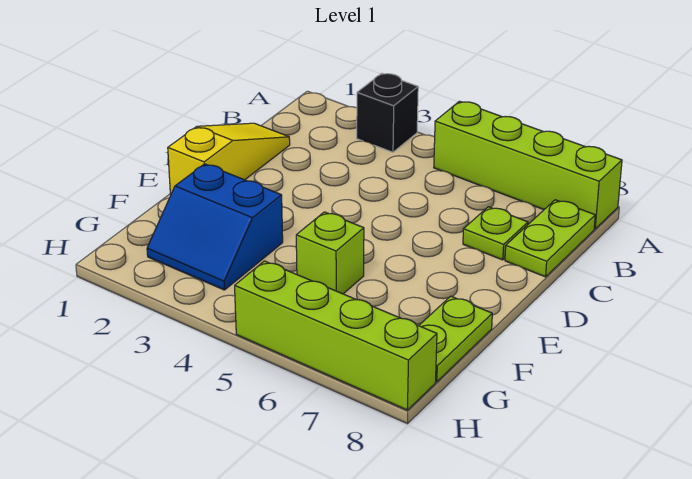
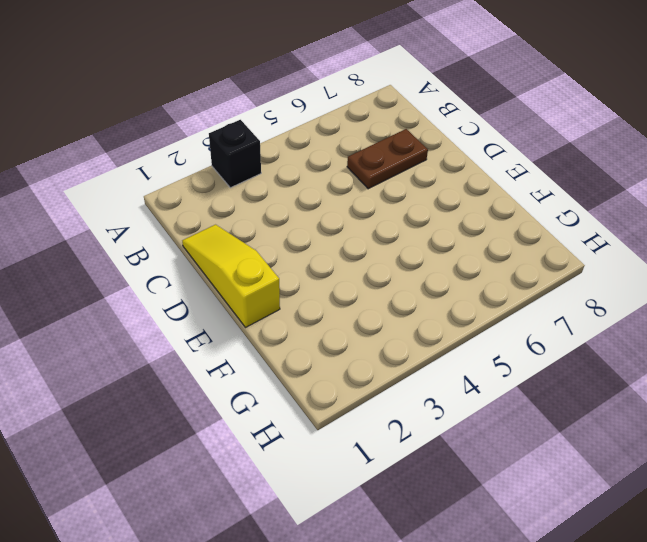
brown 1x2 plate [347,129,428,189] -> lime 1x1 plate [463,207,528,260]
none -> lime 1x4 brick [434,101,622,229]
none -> lime 1x2 plate [505,200,595,277]

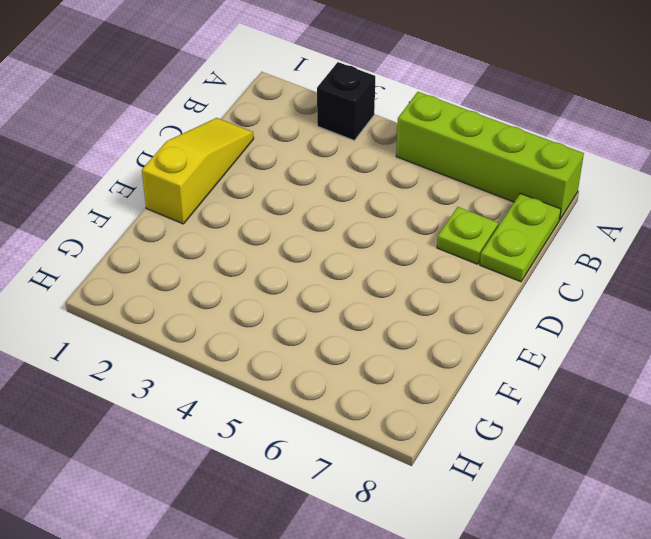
none -> blue 2x2 slope [147,164,283,290]
none -> lime 1x1 brick [296,212,364,294]

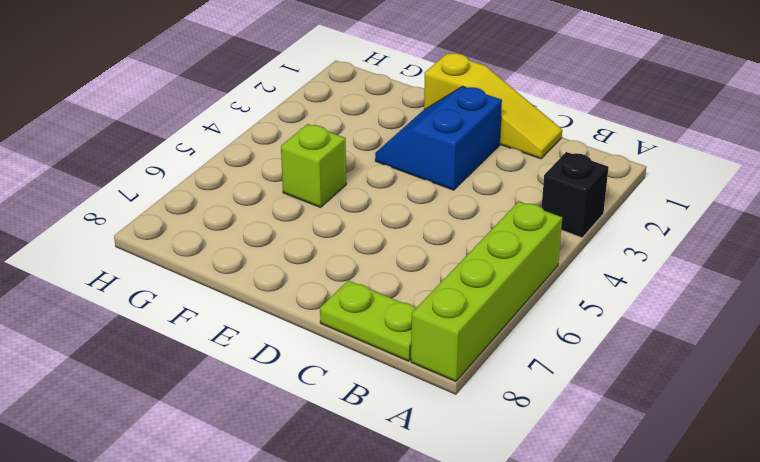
blue 2x2 slope [375,86,502,190] -> blue 2x2 slope moved to [147,164,283,290]
none -> lime 1x1 plate [463,207,528,260]
none -> lime 1x2 plate [419,296,492,382]

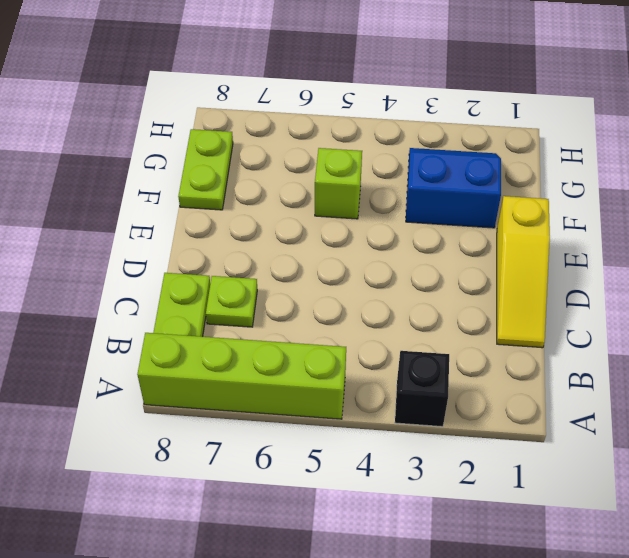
none -> lime 1x4 brick [235,261,437,410]

